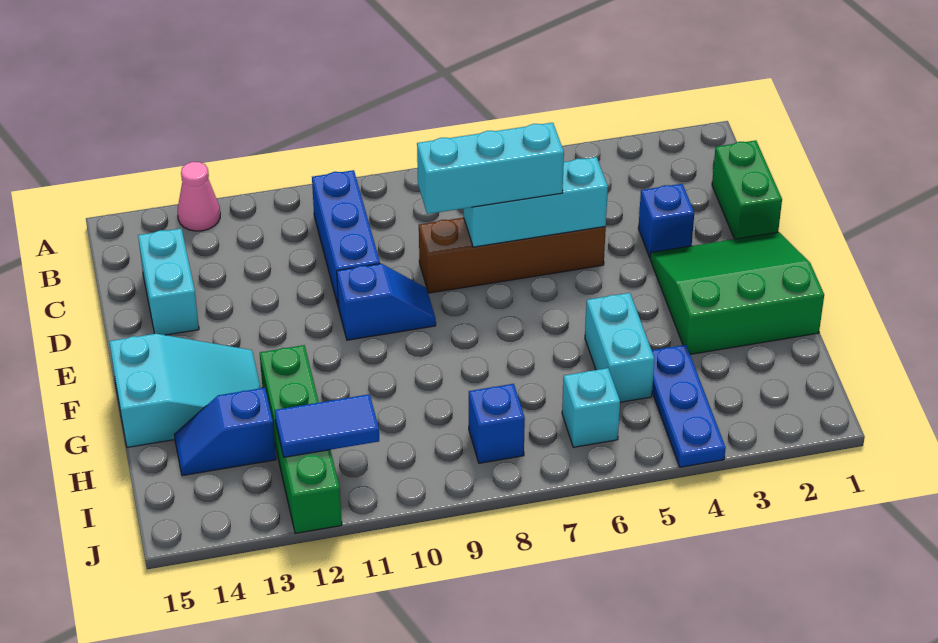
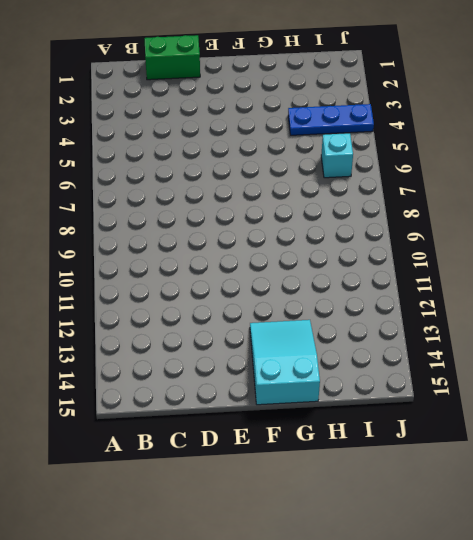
none -> pink 1x1 cone [178,162,220,231]
none -> blue 1x3 brick [312,170,380,305]
none -> cyan 1x2 brick [138,229,199,335]

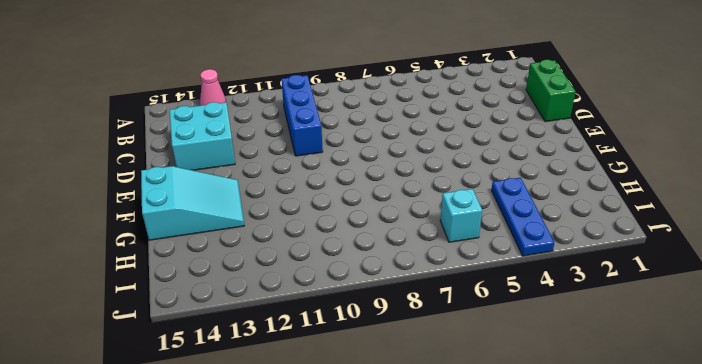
cyan 2x2 brick [170,102,235,170] -> cyan 1x2 brick [138,229,199,335]
none -> blue 1x1 brick [638,184,694,257]
none -> brown 1x4 brick [419,218,606,293]
none -> green 3x3 slope [650,232,824,354]

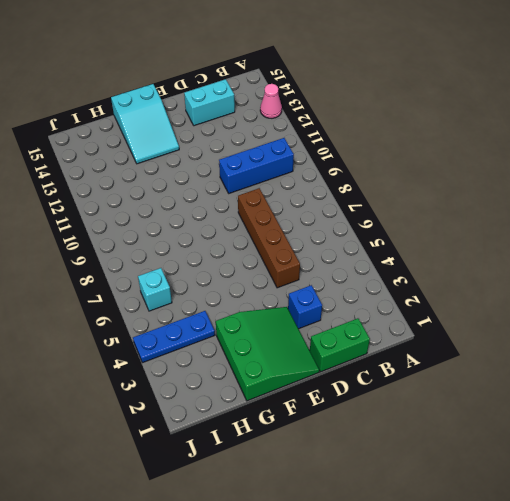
none -> blue 1x2 slope [337,264,436,340]
none -> cyan 1x2 brick [585,293,654,402]
none -> green 1x4 brick [260,345,342,533]

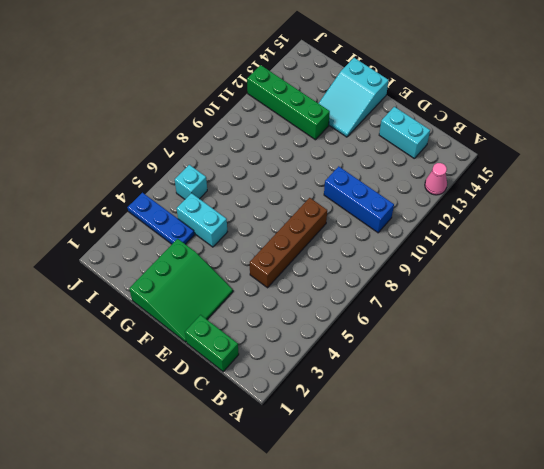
none -> blue 1x1 brick [638,184,694,257]
none -> blue 1x2 slope [337,264,436,340]
none -> blue 1x2 slope [174,388,276,476]

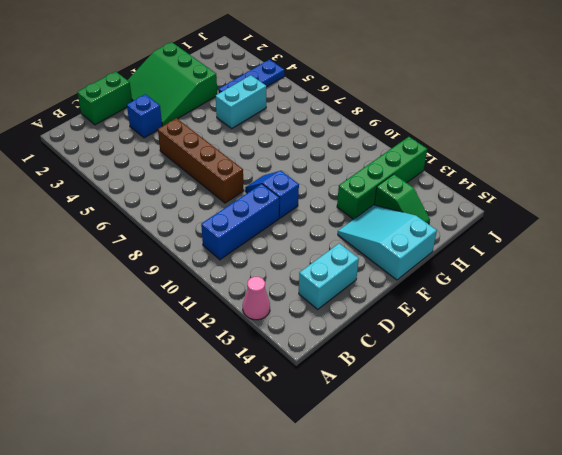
green 1x2 slope [374,174,430,224] -> blue 1x2 slope [174,388,276,476]
none -> cyan 1x1 brick [562,368,620,447]
none -> blue 1x1 brick [469,384,525,463]
none -> cyan 1x3 brick [464,157,608,247]

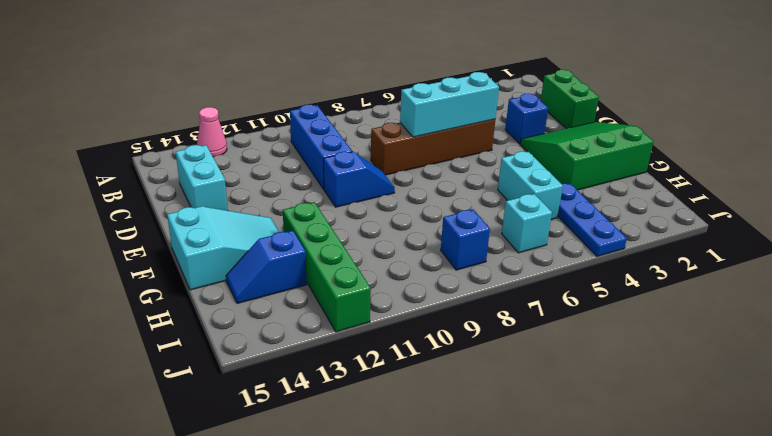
none -> blue 1x2 tile [275,394,379,457]
none -> cyan 1x3 brick [417,123,564,214]

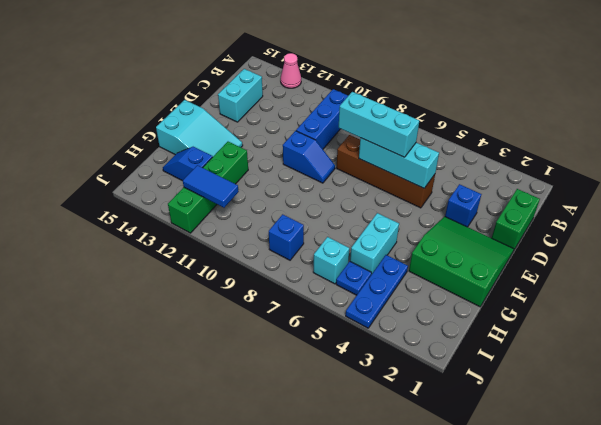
blue 1x1 plate [336,261,372,295] -> none

